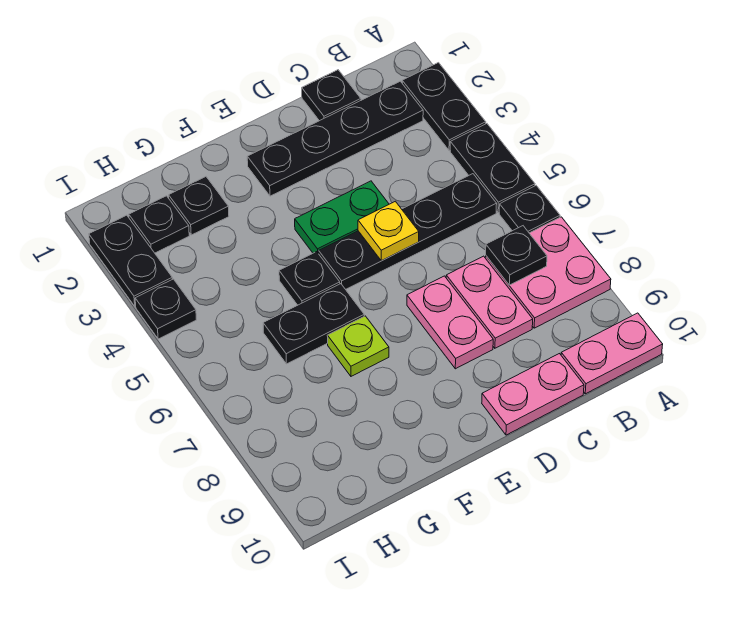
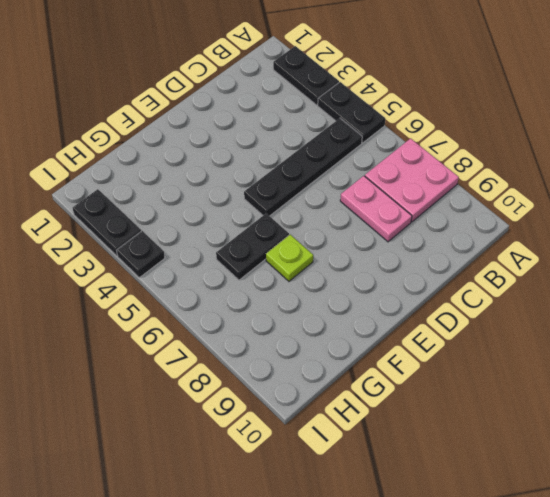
none -> black 1x1 plate [499,186,560,233]
none -> pink 1x2 plate [561,313,663,394]
none -> black 1x4 plate [247,81,423,196]

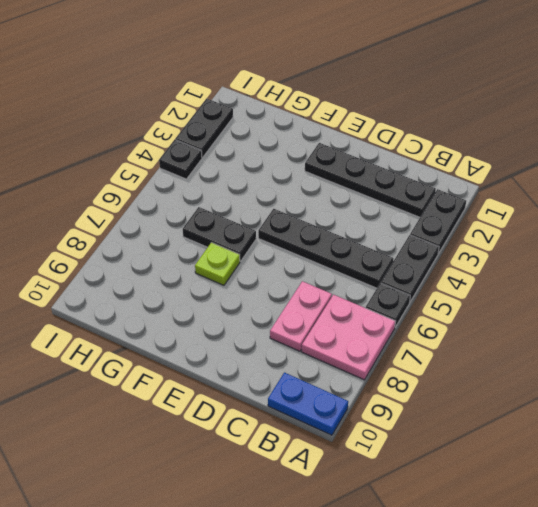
blue 1x2 plate [268,373,348,435] -> pink 1x2 plate [561,313,663,394]
none -> black 1x1 plate [302,70,361,121]
none -> pink 1x2 plate [482,354,584,435]
none -> green 1x2 plate [295,181,389,254]

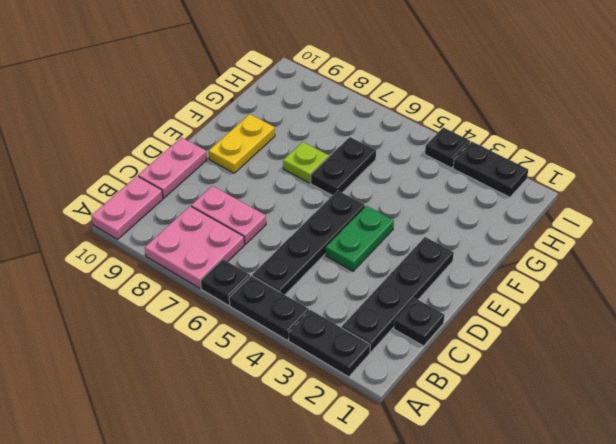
yellow 1x2 plate [209,114,275,173] -> none
none -> pink 1x2 plate [407,276,493,369]
none -> black 1x1 plate [279,252,340,305]
none -> black 1x1 plate [169,177,229,235]

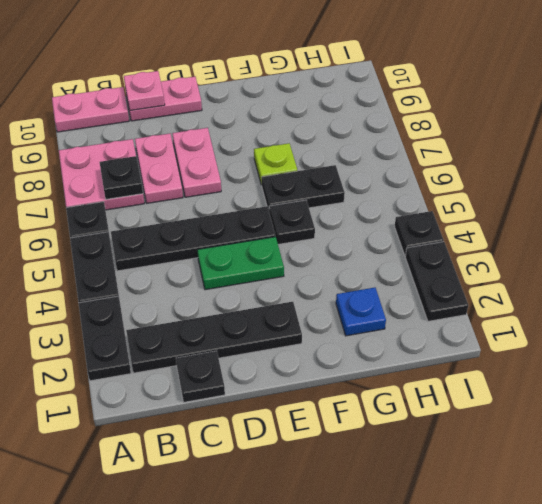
pink 1x1 plate [124,71,165,111] -> none
blue 1x1 plate [336,288,386,336] -> black 1x1 plate [169,177,229,235]
none -> black 1x1 plate [129,196,189,253]
none -> yellow 1x1 plate [358,201,419,261]

